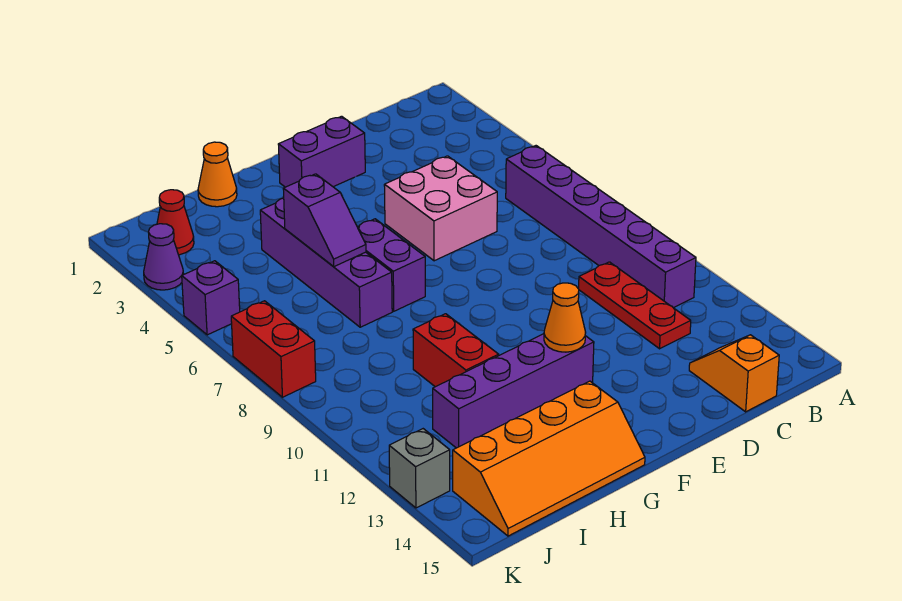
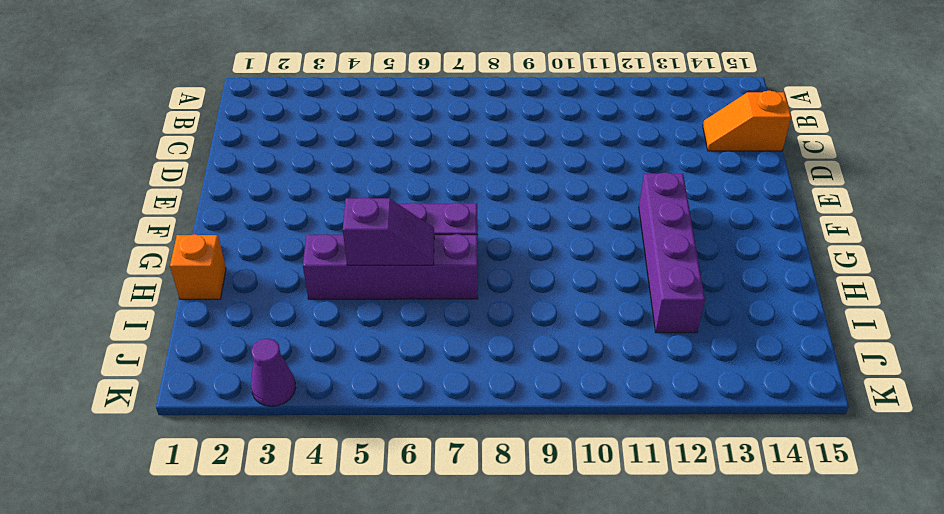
orange 1x1 brick [170,234,226,299] -> orange 1x1 cone [198,142,237,207]
none -> purple 1x6 brick [506,146,696,308]
none -> red 1x3 plate [579,262,691,349]
none -> pink 2x2 brick [384,156,497,261]

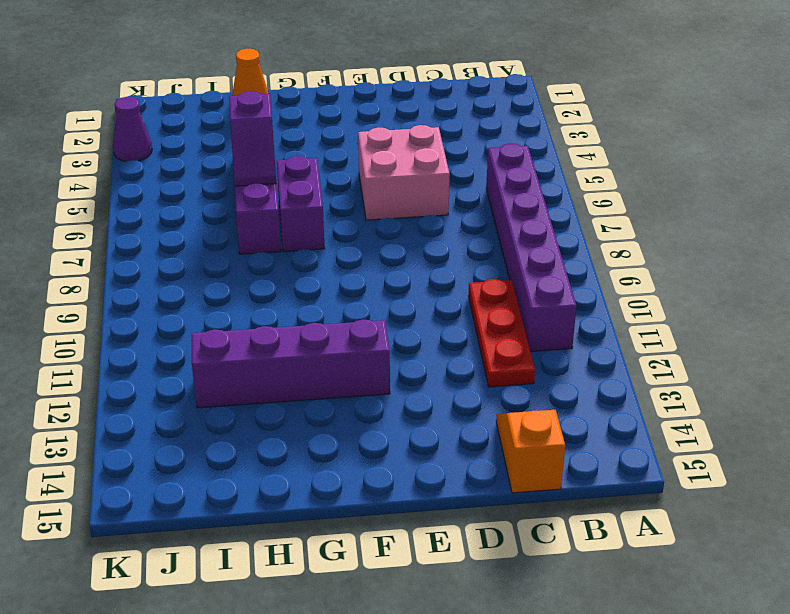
none -> purple 1x2 brick [278,116,365,187]
none -> orange 2x4 slope [453,381,645,536]
none -> red 1x2 brick [413,314,499,387]

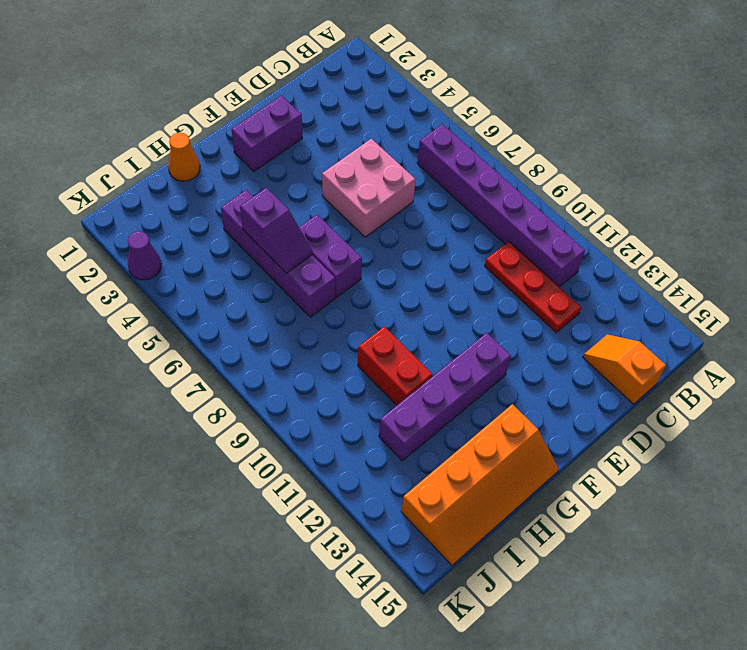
none -> red 1x1 cone [157,190,194,255]
none -> purple 1x1 brick [182,261,240,335]
none -> red 1x2 brick [231,301,316,397]

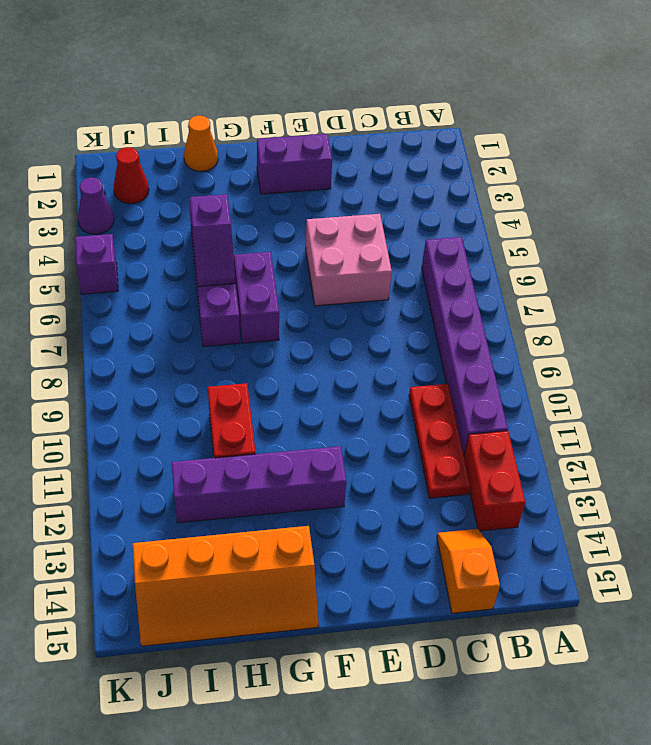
red 1x2 brick [464,431,525,531] -> red 1x2 brick moved to [231,301,316,397]
none -> grey 1x1 brick [389,429,450,508]
none -> orange 1x1 cone [544,283,586,352]

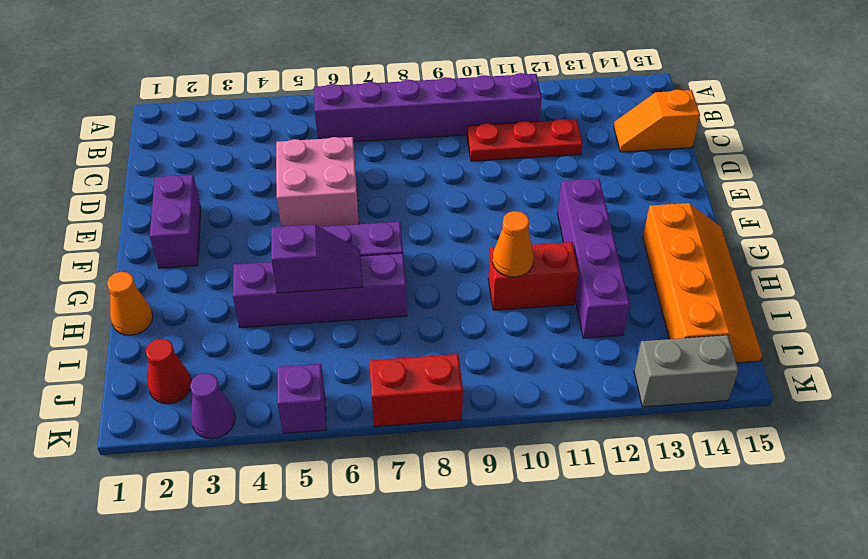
orange 1x1 cone [493,211,534,277] -> orange 1x1 cone moved to [544,283,586,352]
grey 1x2 brick [634,335,739,407] -> grey 1x1 brick [389,429,450,508]

